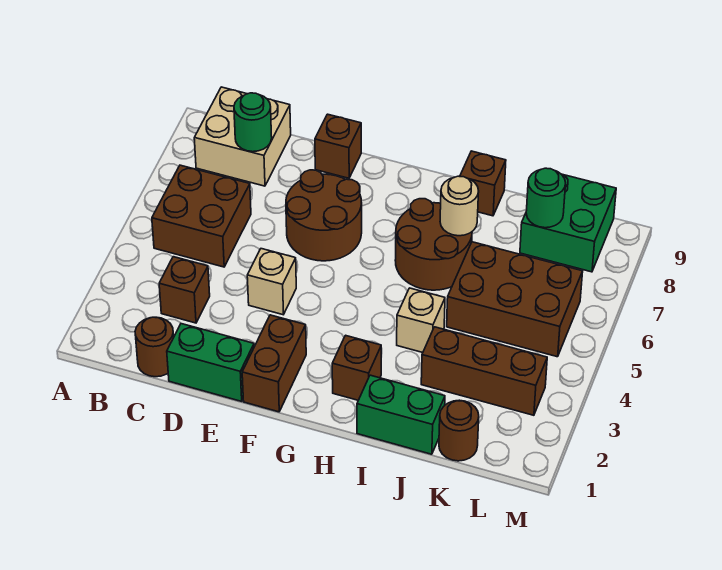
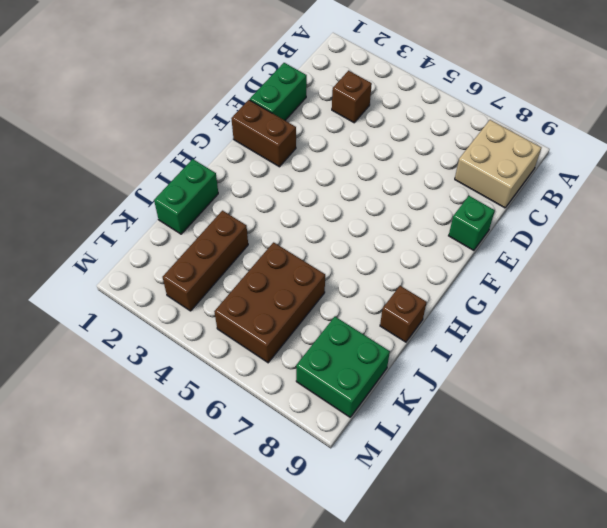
green 1x1 brick [449,196,495,251] -> brown 1x1 brick [315,114,361,178]
none -> brown 2x2 brick [152,165,251,267]
none -> brown 1x1 round brick [135,317,174,377]
none -> tan 1x1 brick [247,249,296,315]

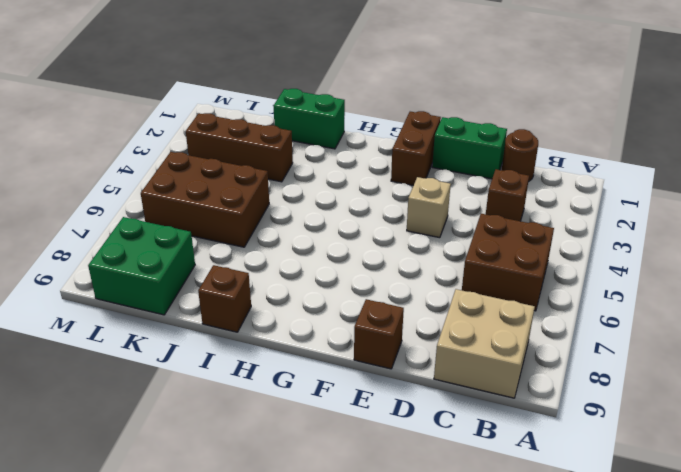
none -> brown 2x2 round brick [286,170,362,261]
none -> brown 1x1 brick [332,335,381,400]
none -> brown 2x2 round brick [395,199,472,290]

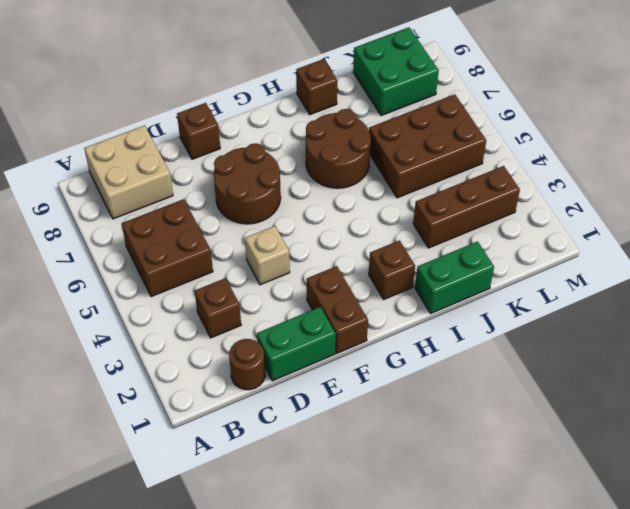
none -> tan 1x1 brick [397,288,445,353]
none -> brown 1x1 round brick [439,400,479,461]
none -> green 1x1 round brick [234,93,272,152]

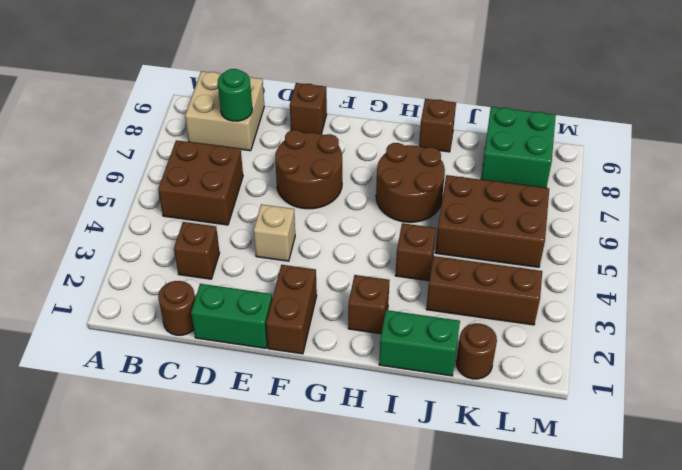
brown 1x1 brick [395,223,436,281] -> tan 1x1 brick [397,288,445,353]
none -> tan 1x1 round brick [440,176,479,236]
none -> green 1x1 round brick [526,168,566,228]

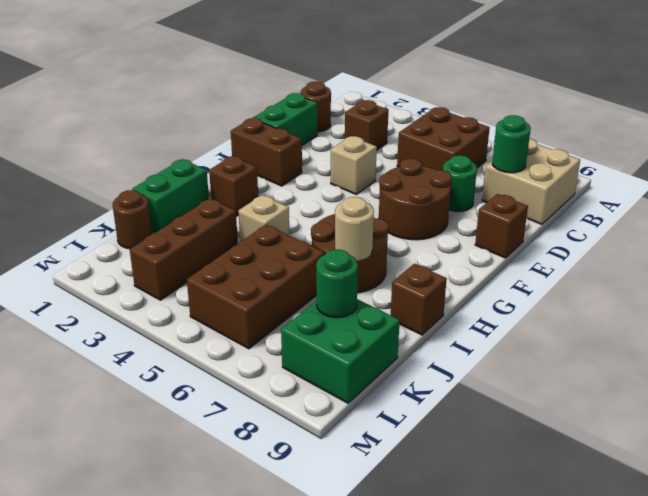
green 1x1 round brick [443,155,477,212] -> none

